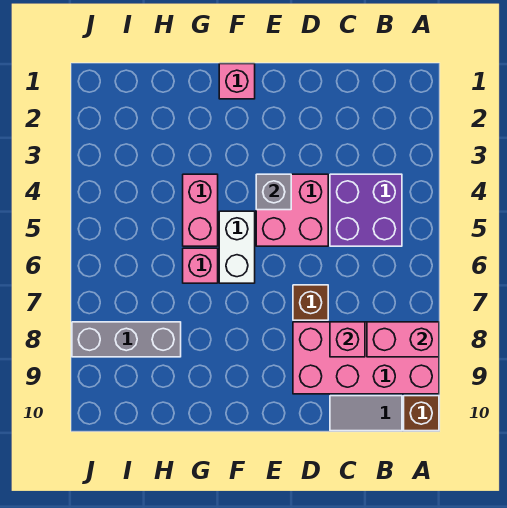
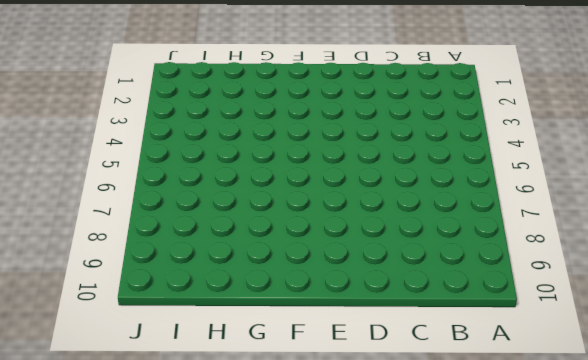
none -> pink 2x4 brick [293,322,439,394]
none -> brown 1x1 brick [404,396,439,431]
none -> purple 2x2 brick [330,174,402,246]

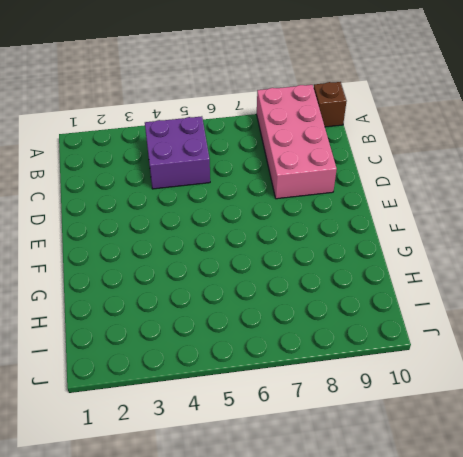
none -> grey 1x2 tile [330,396,402,431]
none -> pink 2x2 brick [256,174,328,246]
none -> brown 1x1 brick [293,285,328,320]

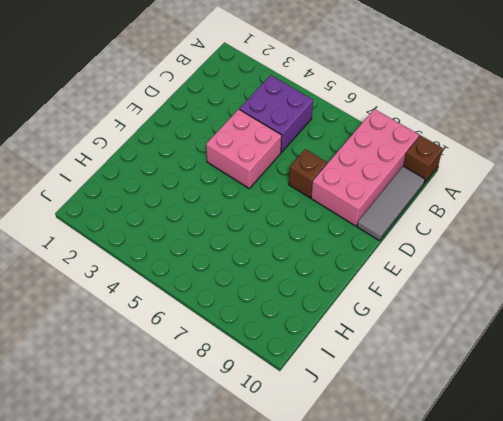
grey 1x3 tile [357,166,425,241] -> grey 1x2 tile [330,396,402,431]
none -> pink 1x1 brick [219,64,255,99]
none -> white 1x2 brick [219,211,255,283]
none -> pink 1x2 brick [183,174,218,246]

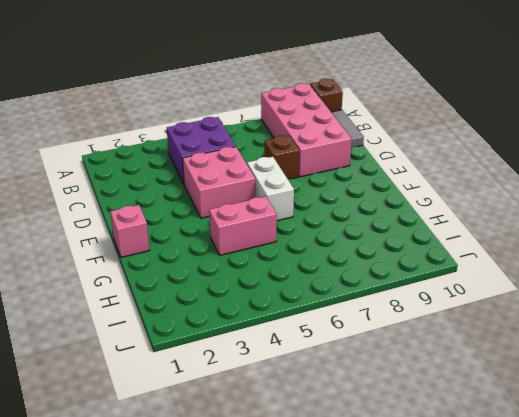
white 1x2 brick [247,157,294,221] -> white 1x2 brick turned to [219,211,255,283]
none -> pink 1x1 brick [183,248,218,283]
none -> grey 1x3 brick [72,322,181,357]
none -> pink 1x2 brick [367,322,439,357]

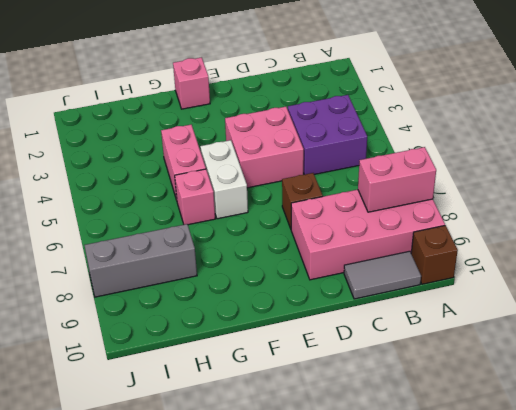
none -> pink 1x1 brick [330,322,365,357]
none -> grey 1x1 brick [256,174,291,210]

